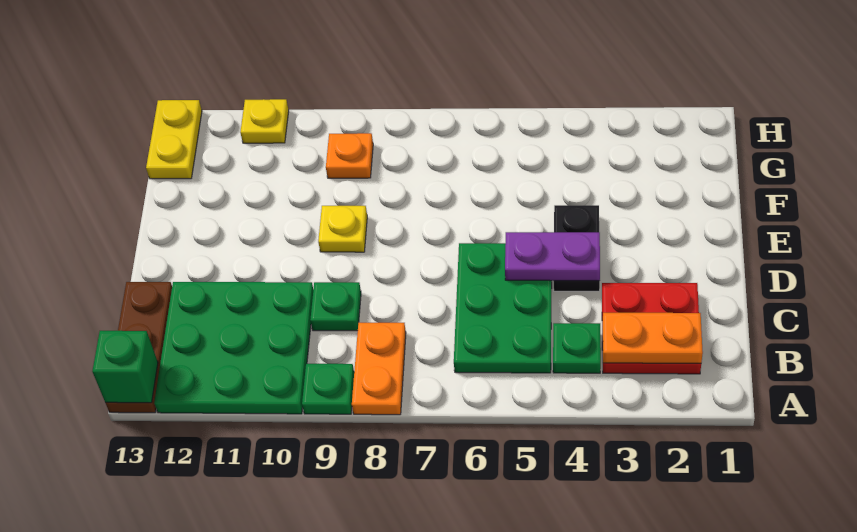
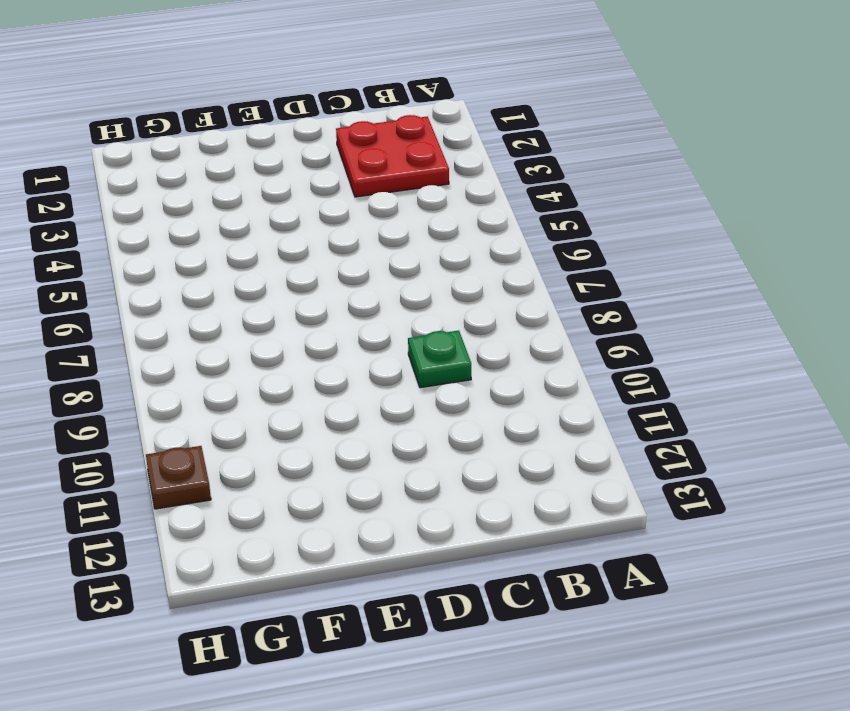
brown 1x1 plate [146,446,211,509] -> yellow 1x1 plate [240,99,289,143]
none -> orange 1x2 plate [352,322,406,415]
none -> green 1x1 plate [302,364,354,414]
none -> green 3x3 plate [154,282,313,414]

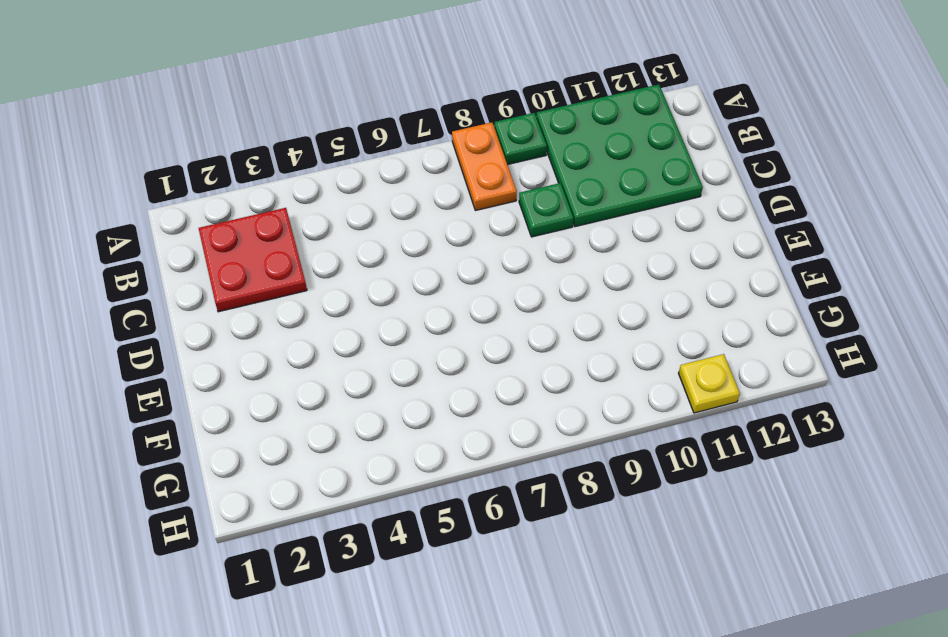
none -> brown 1x3 plate [106,282,172,413]
none -> green 1x1 plate [553,323,601,373]
none -> green 2x3 plate [454,243,552,373]

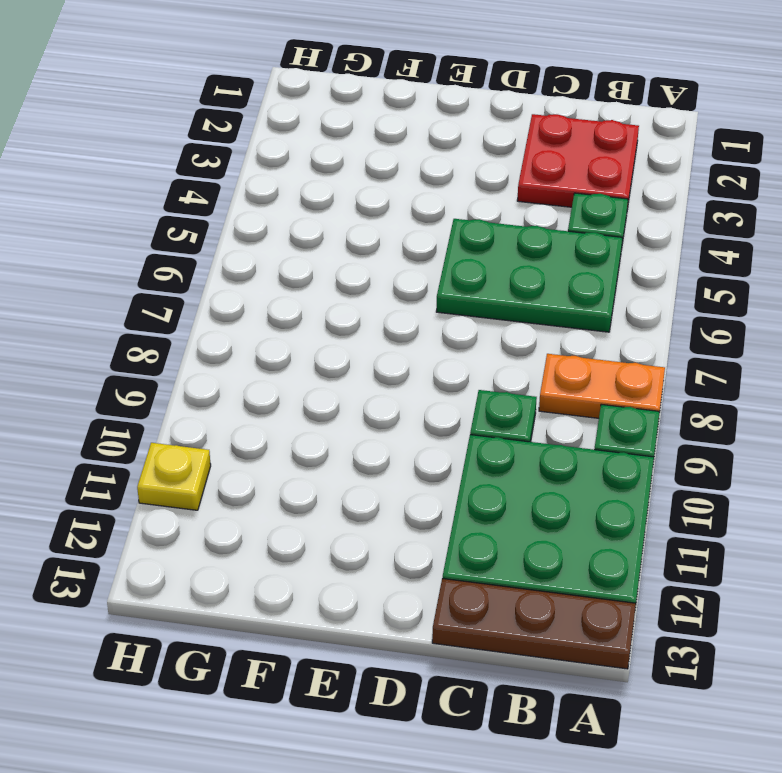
none -> black 1x2 plate [554,205,600,291]
none -> yellow 1x1 plate [318,206,367,252]
none -> orange 1x1 plate [326,133,373,178]

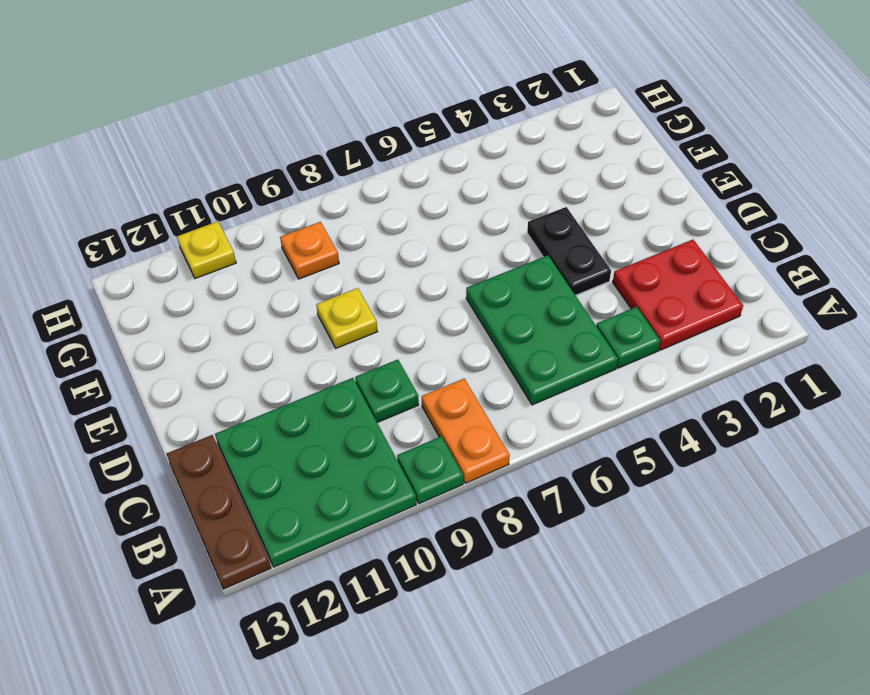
none -> yellow 1x2 plate [146,100,202,179]
none -> green 1x1 brick [92,331,158,403]
none -> orange 1x2 plate [603,313,703,363]

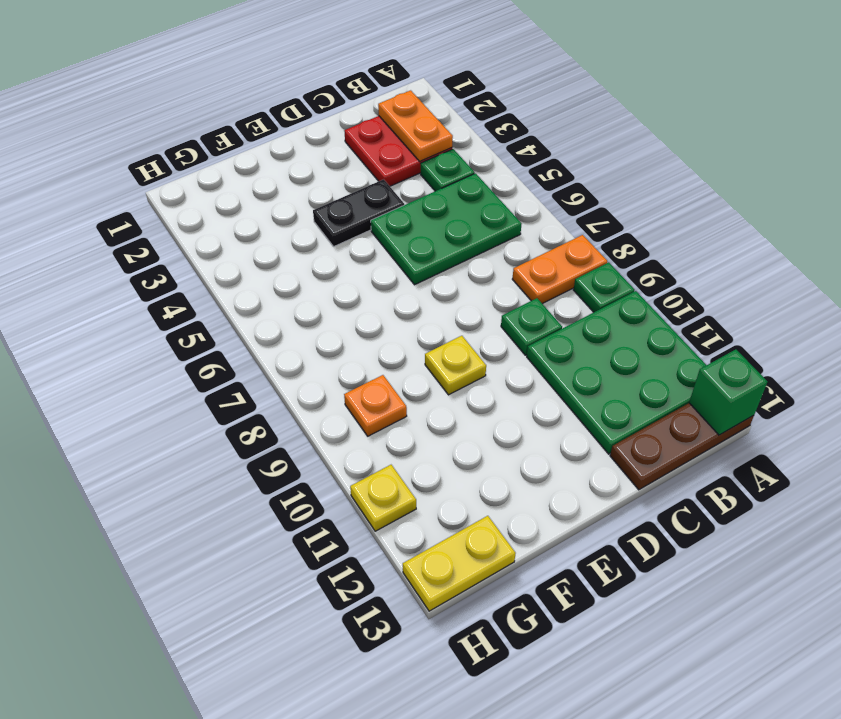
none -> purple 1x2 plate [505,232,600,281]

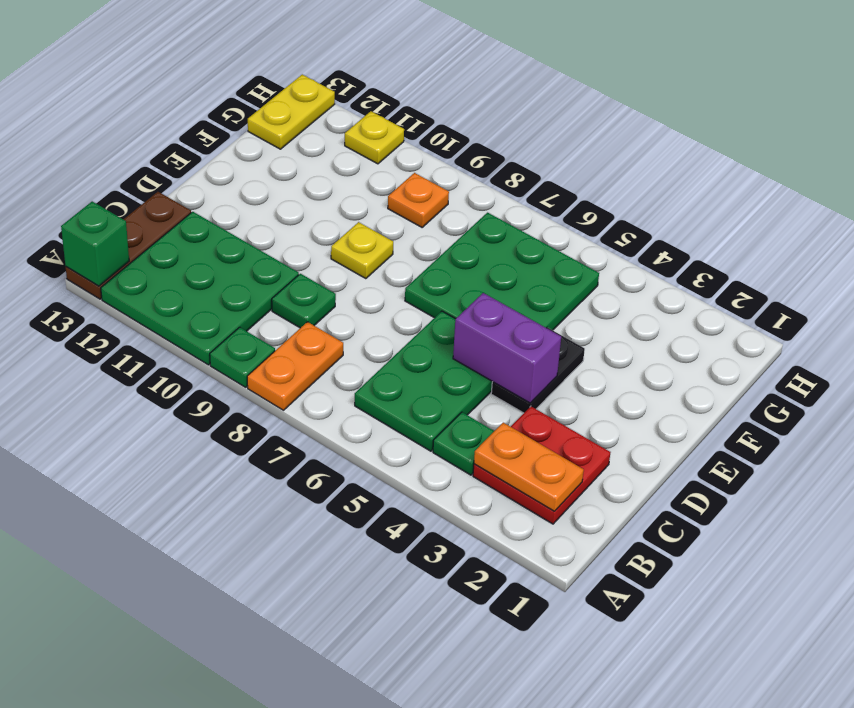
purple 1x2 brick [453,293,561,403] -> purple 1x2 plate [505,232,600,281]
green 3x3 plate [405,213,599,330] -> none

